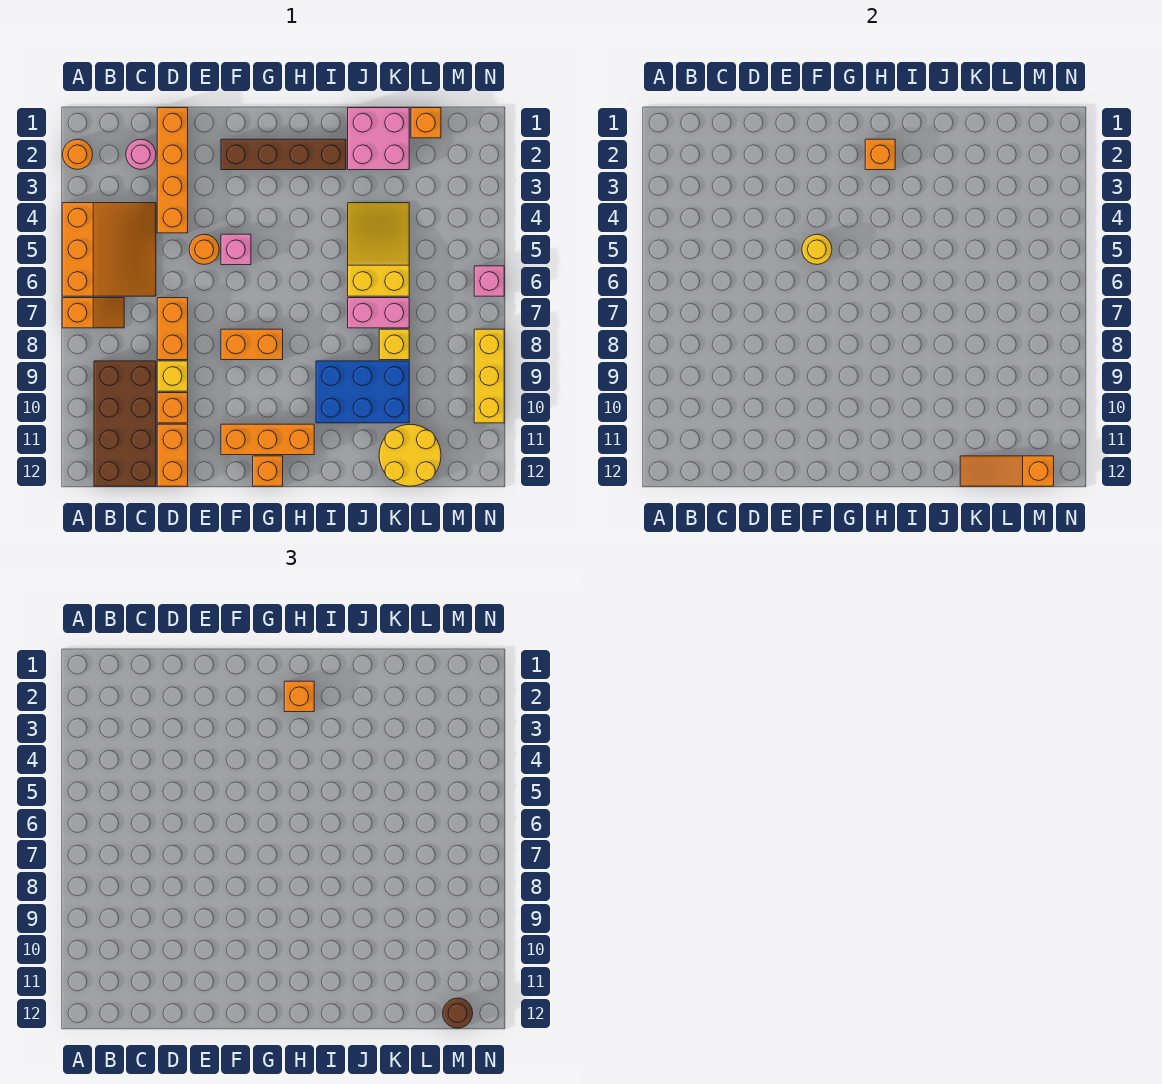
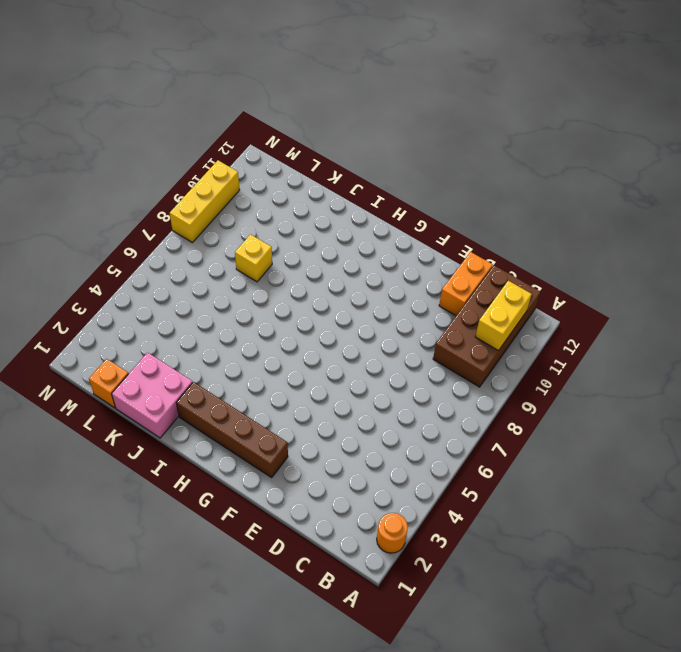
yellow 1x2 brick [475,281,532,351] -> none
none -> orange 3x3 slope [62,203,156,296]
none -> orange 1x2 slope [62,298,124,328]
none -> pink 1x1 round brick [126,139,156,169]
none -> orange 1x4 brick [157,108,188,233]

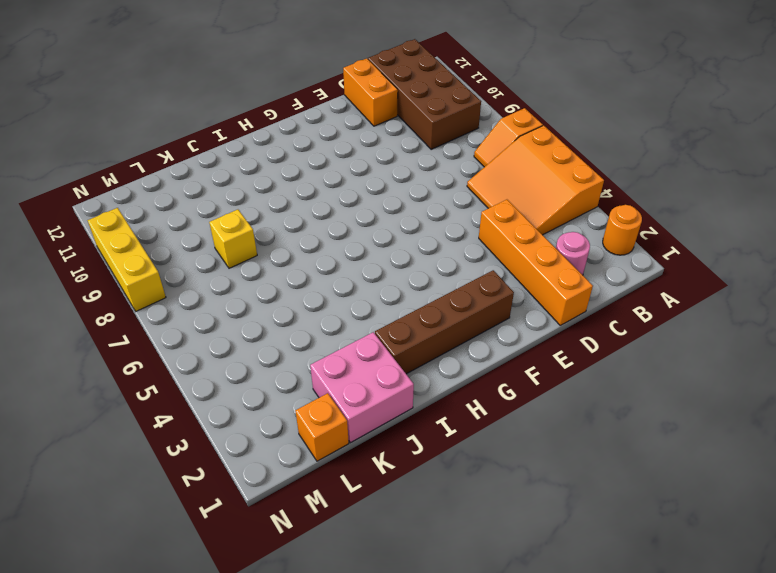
none -> orange 1x2 brick [157,298,188,360]
none -> yellow 1x1 brick [157,361,188,391]
none -> orange 1x1 brick [157,393,188,423]
none -> orange 1x1 round brick [189,234,219,265]

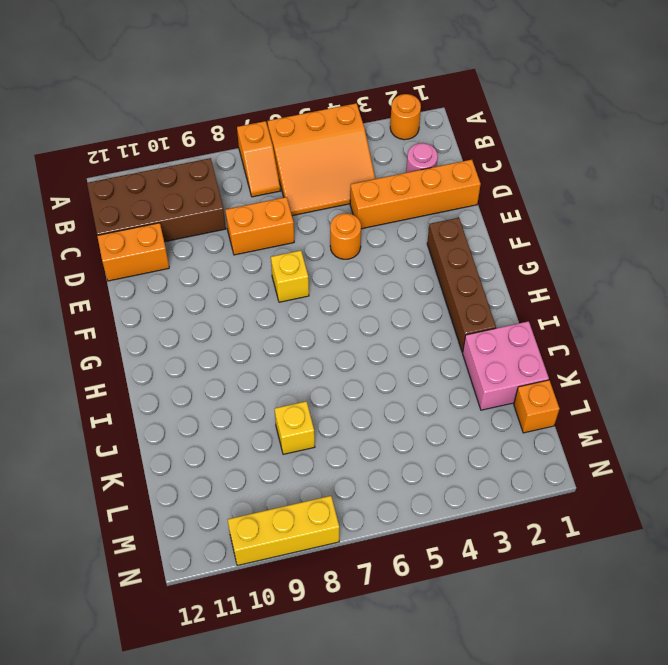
yellow 1x1 brick [271,250,309,302] -> yellow 1x1 brick moved to [157,361,188,391]
none -> orange 1x1 brick [157,393,188,423]
none -> pink 1x1 brick [221,234,251,265]
none -> orange 1x2 brick [221,329,283,360]
none -> orange 1x3 brick [221,424,314,455]

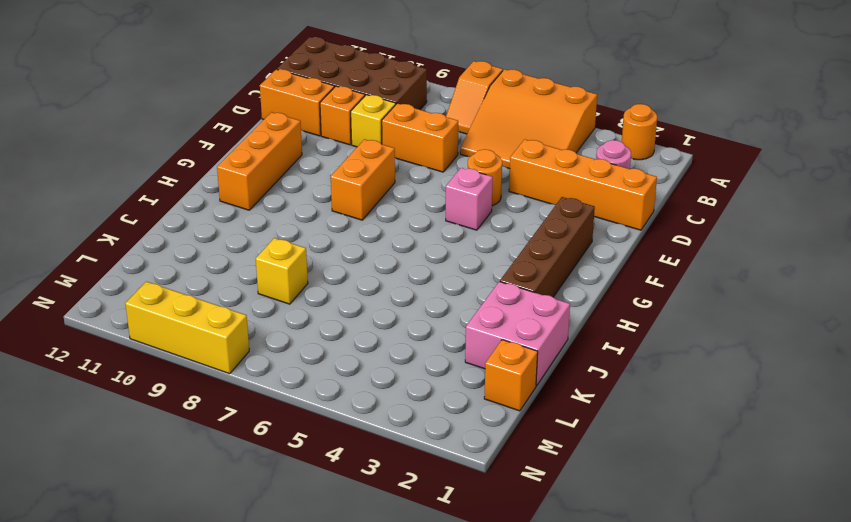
none -> orange 1x1 brick [253,456,283,486]
none -> blue 2x3 brick [316,361,409,423]
none -> yellow 2x3 slope [348,203,409,296]
none -> pink 1x2 brick [348,298,409,328]

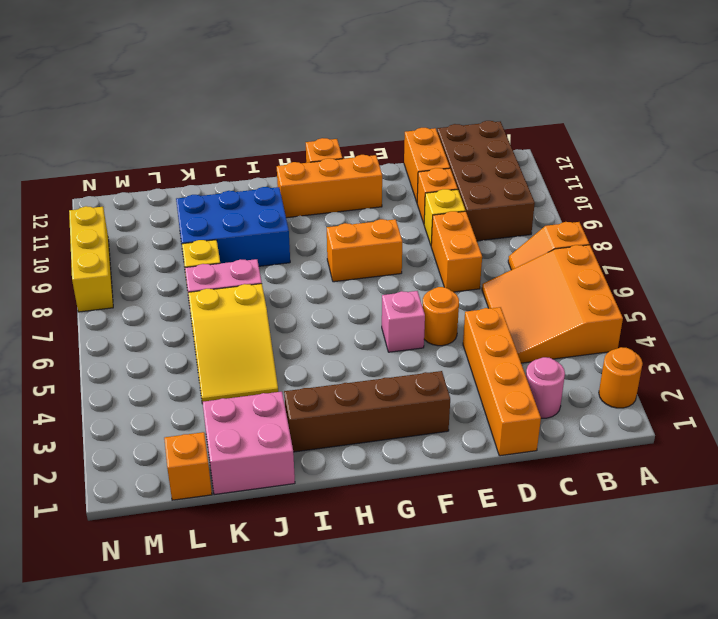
none -> yellow 2x2 round brick [379,424,441,486]
none -> pink 1x1 brick [474,266,504,296]
none -> yellow 1x1 round brick [802,234,832,264]
none -> orange 1x1 brick [865,139,895,170]

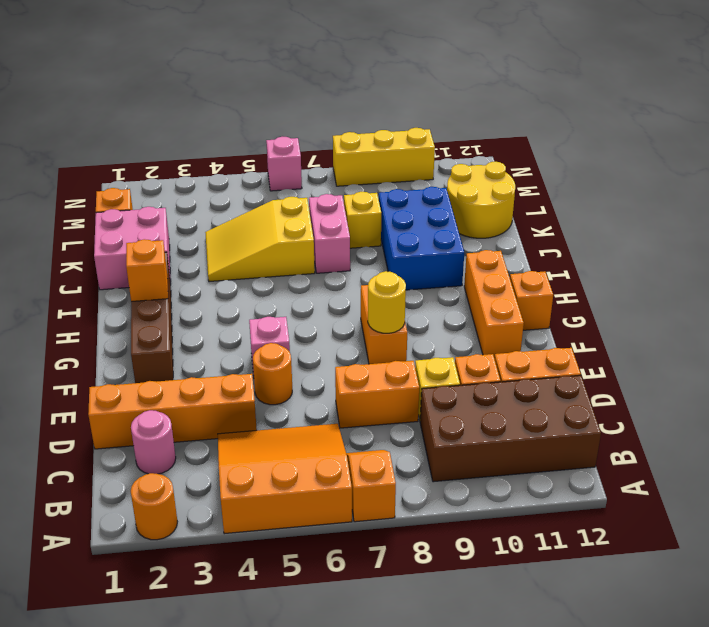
yellow 1x1 round brick [368,271,406,333] -> yellow 1x1 round brick moved to [802,234,832,264]
none -> orange 1x3 slope [960,456,1054,486]
none -> orange 1x1 brick [284,681,314,712]
none -> brown 1x1 round brick [443,998,473,1028]

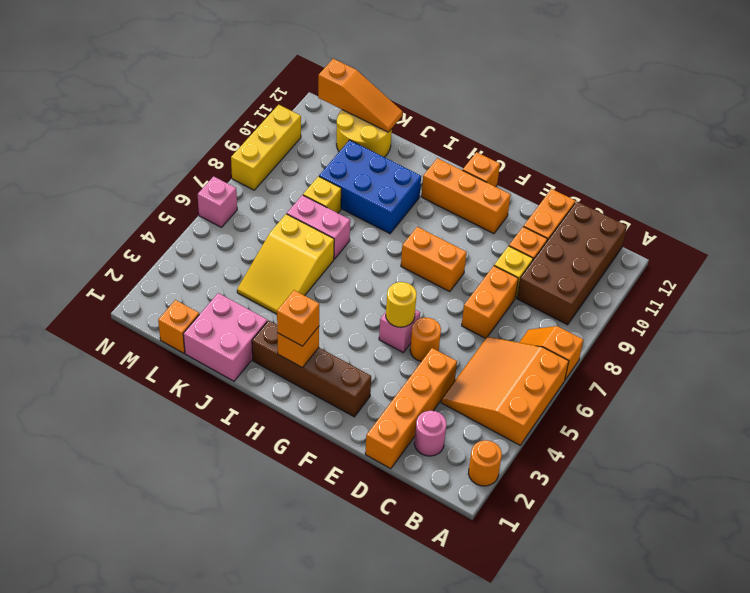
none -> brown 1x1 round brick [443,998,473,1028]

